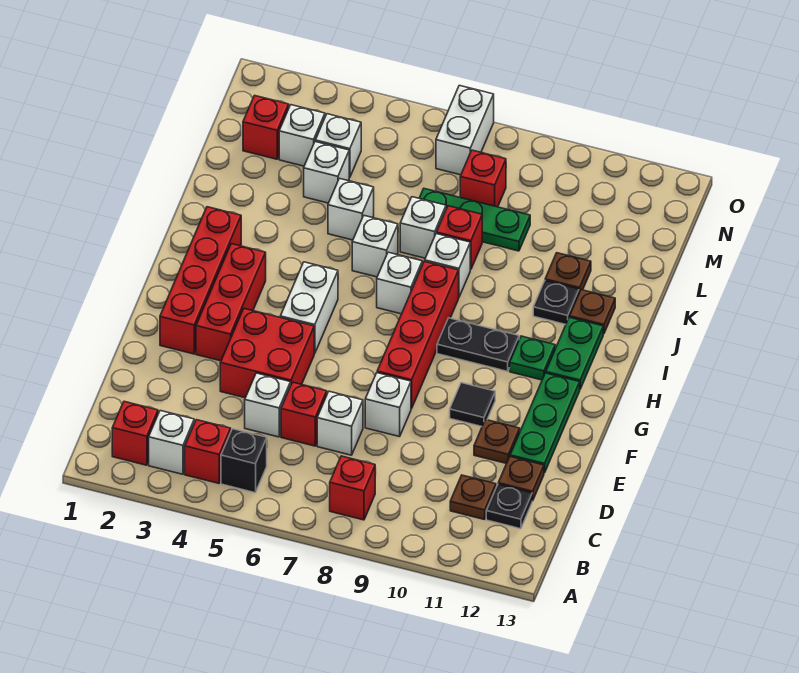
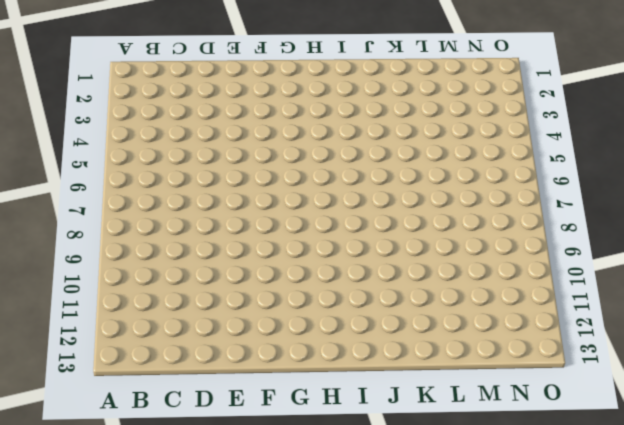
none -> red 1x1 brick [112,401,158,465]
none -> white 1x1 brick [149,411,194,474]
none -> red 1x1 brick [185,420,231,483]
none -> black 1x1 brick [221,429,267,493]

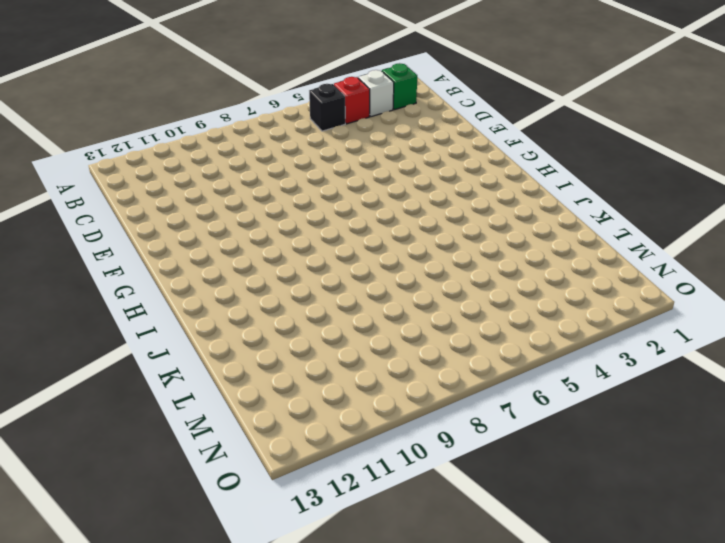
green 1x1 brick [382,63,417,110] -> red 1x1 brick [112,401,158,465]
none -> red 1x1 brick [330,456,375,520]
none -> brown 1x1 plate [450,475,496,520]
none -> black 1x1 plate [486,484,532,529]
none -> white 1x1 brick [245,373,291,437]

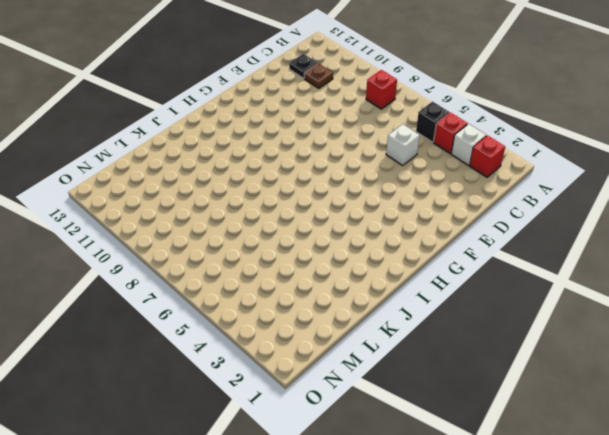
none -> red 1x1 brick [281,382,327,446]
none -> white 1x1 brick [317,391,363,455]
none -> brown 1x1 plate [498,457,544,501]
none -> red 2x2 brick [220,309,314,398]

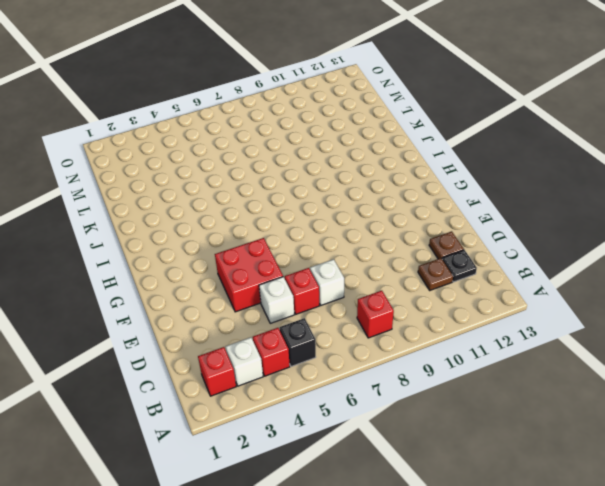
none -> white 1x1 brick [365,373,411,437]
none -> brown 1x1 plate [474,420,520,463]
none -> green 1x3 plate [510,373,580,473]
none -> red 1x4 brick [160,207,241,354]

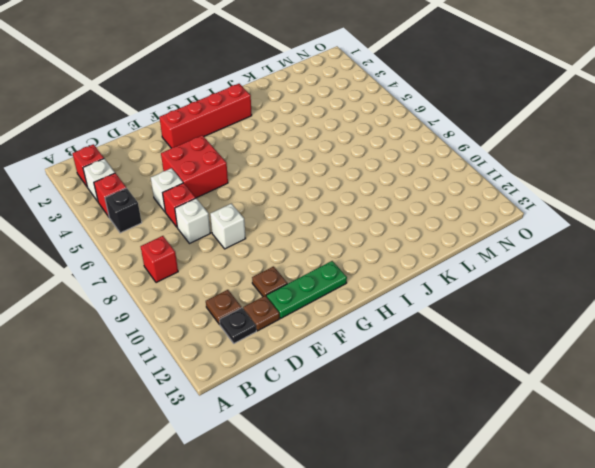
none -> red 1x3 brick [196,244,266,361]
none -> red 1x4 brick [377,261,459,409]
none -> black 1x1 tile [450,383,495,426]
none -> white 1x2 brick [280,262,338,354]

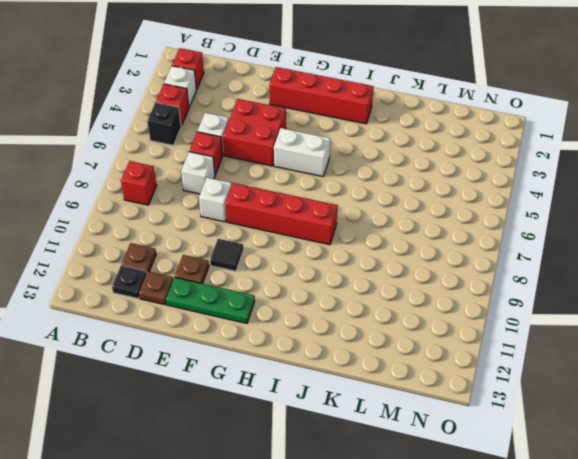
none -> red 1x3 brick [196,244,266,361]
none -> black 1x2 plate [437,318,519,371]
none -> green 1x1 plate [510,336,555,380]
none -> green 1x2 plate [546,317,603,389]

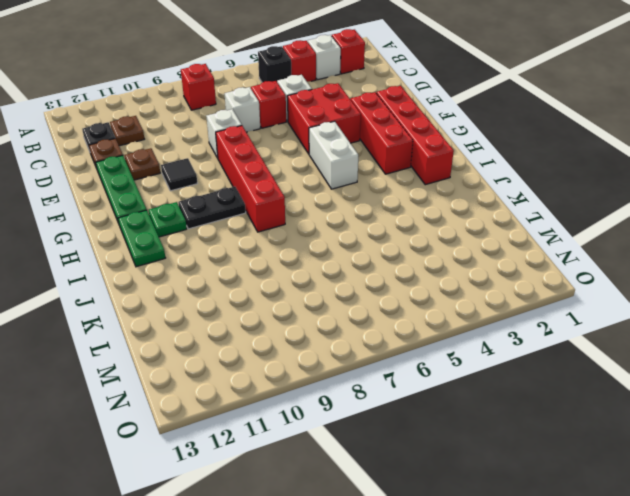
none -> white 1x1 brick [377,252,423,314]
none -> white 1x1 brick [352,216,398,277]
none -> white 1x1 brick [425,234,470,297]
none -> black 1x1 plate [533,281,579,324]

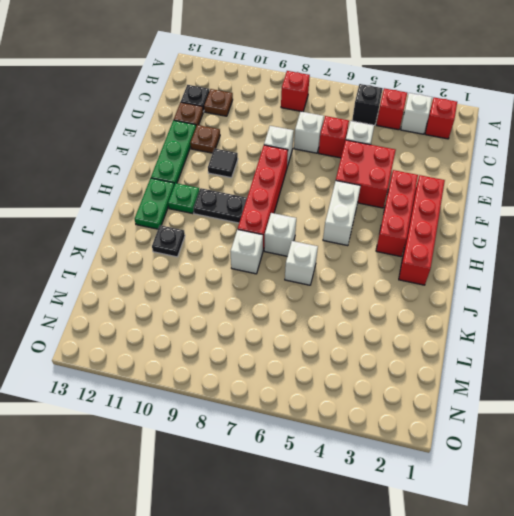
none -> brown 1x1 plate [570,290,615,334]
none -> white 1x1 brick [328,178,374,240]
none -> white 1x1 brick [400,197,446,258]
none -> red 1x1 brick [437,206,482,270]

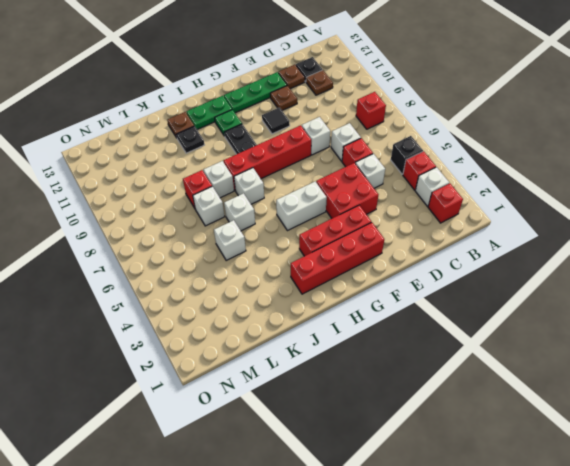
none -> brown 1x1 plate [545,253,591,293]
none -> white 1x1 brick [304,142,349,203]
none -> green 1x3 plate [419,189,530,251]
none -> red 1x1 brick [243,96,289,159]

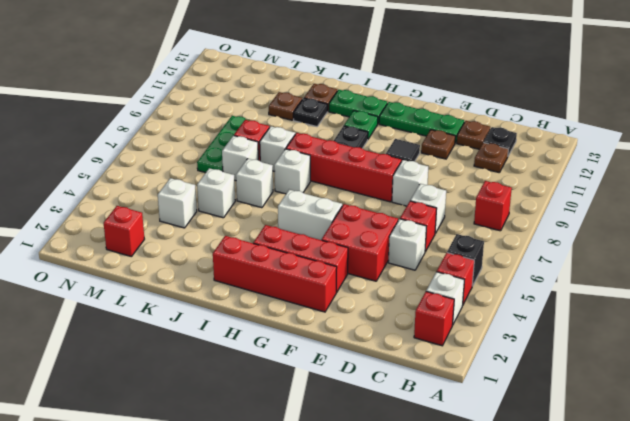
none -> white 1x1 brick [279,105,325,166]
none -> white 1x1 brick [315,114,361,178]
none -> red 1x1 brick [460,150,506,207]
none -> white 1x2 brick [436,85,494,175]

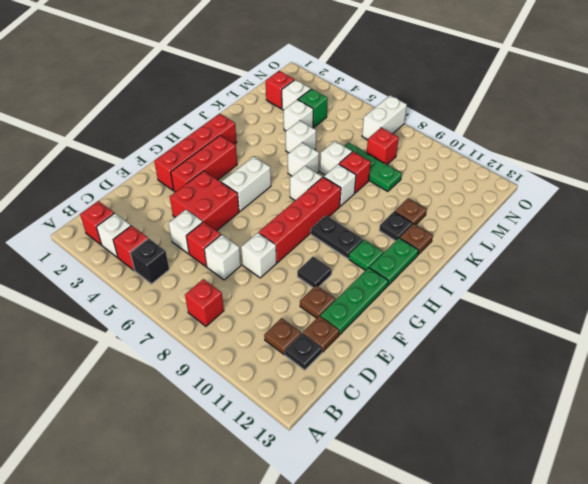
green 1x1 brick [298,89,328,128] -> white 1x1 brick [315,114,361,178]

